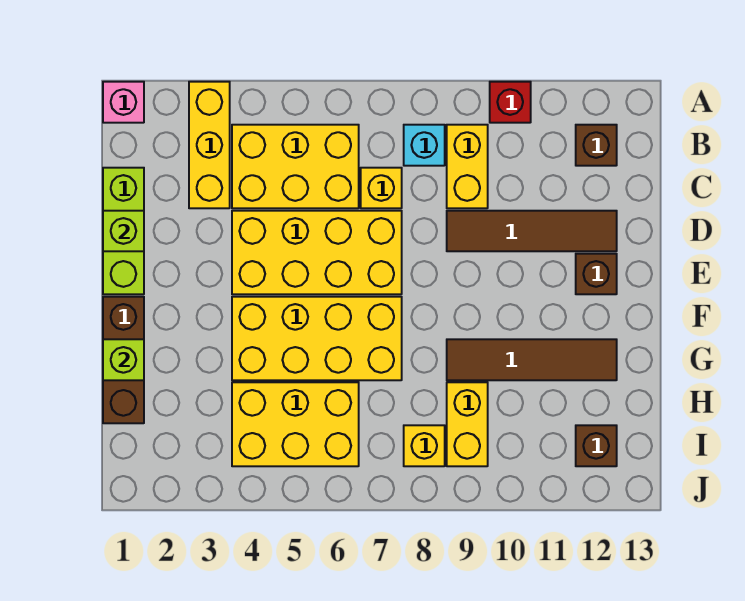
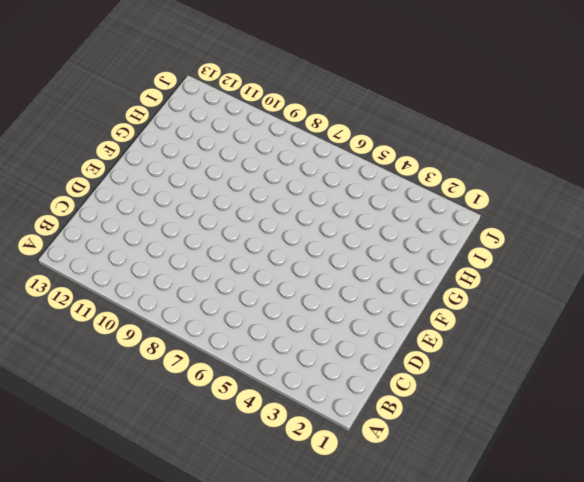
none -> pink 1x1 brick [103,82,144,123]
none -> yellow 1x3 brick [189,82,230,208]
none -> red 1x1 brick [490,82,531,123]

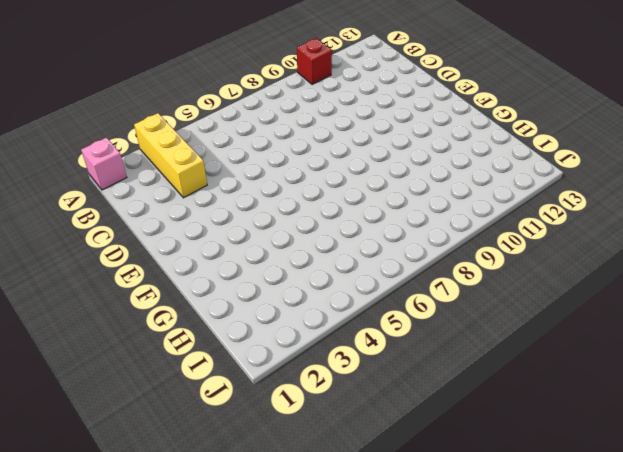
none -> yellow 2x3 brick [232,125,359,208]
none -> cyan 1x1 brick [404,125,445,166]
none -> yellow 1x2 brick [447,125,488,208]

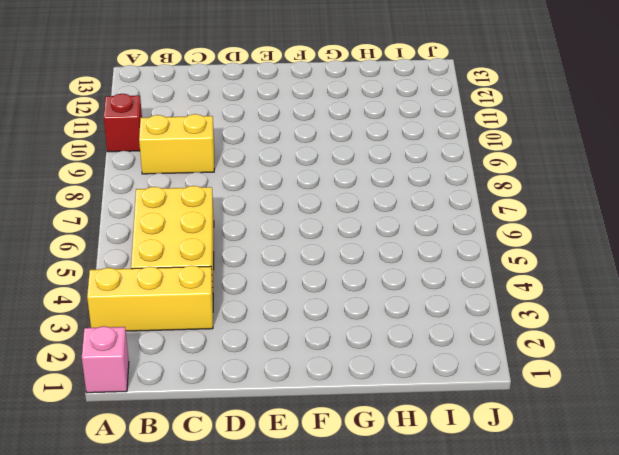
none -> cyan 1x1 brick [404,125,445,166]
none -> brown 1x1 brick [576,125,617,166]
none -> lime 1x3 brick [103,168,144,294]

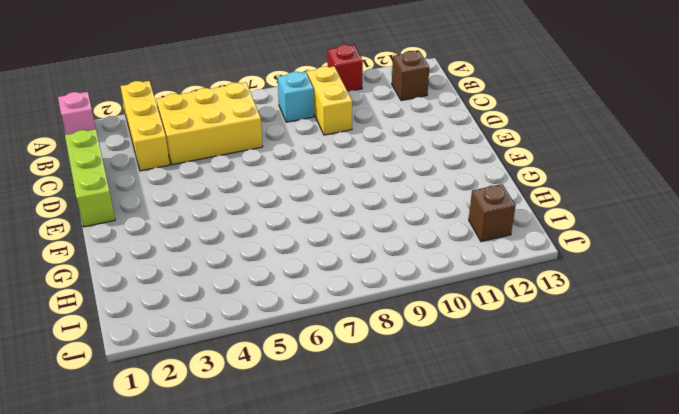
none -> yellow 1x1 brick [361,168,402,208]
none -> yellow 2x4 brick [232,211,402,294]
none -> brown 1x4 tile [447,211,617,251]

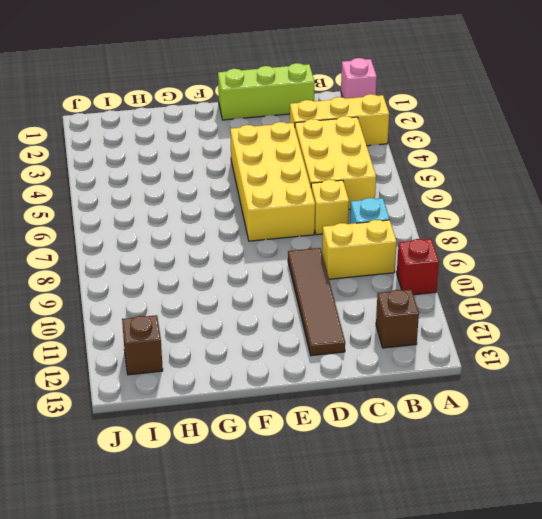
none -> brown 1x1 brick [576,254,617,294]
none -> brown 1x3 brick [103,297,144,423]
none -> yellow 2x4 brick [232,297,402,380]

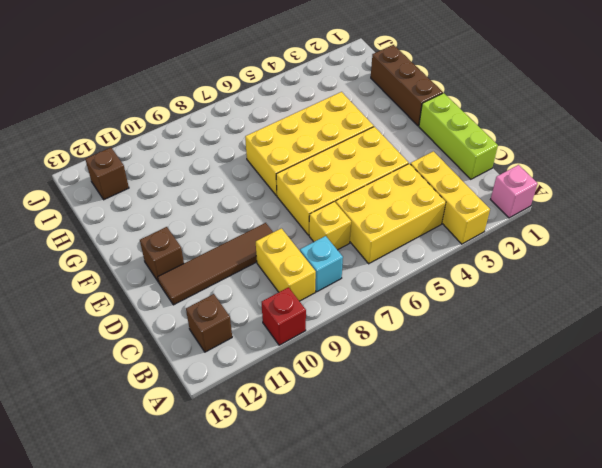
none -> brown 1x4 tile [447,339,617,380]
none -> yellow 2x3 brick [232,382,359,466]
none -> yellow 1x2 brick [447,382,488,466]

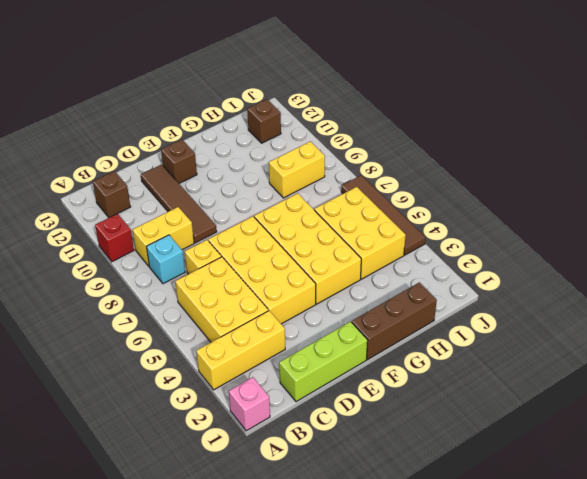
brown 1x4 tile [341,175,426,255] -> brown 1x4 tile moved to [447,339,617,380]
none -> yellow 1x1 brick [404,425,445,466]
none -> lime 1x1 brick [103,211,144,251]
none -> lime 1x1 brick [103,339,144,380]

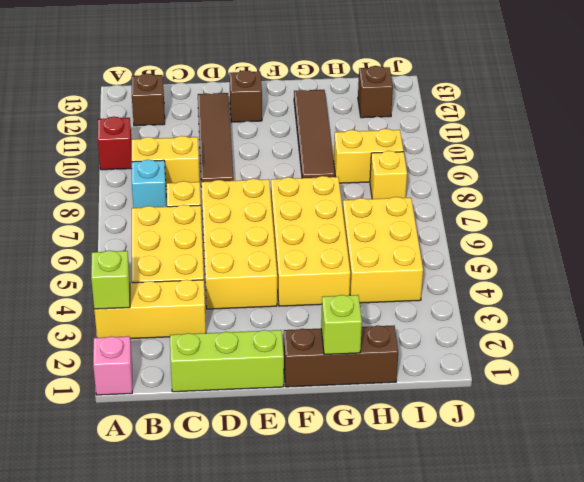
lime 1x1 brick [91,250,130,309] -> lime 1x1 brick moved to [103,211,144,251]

